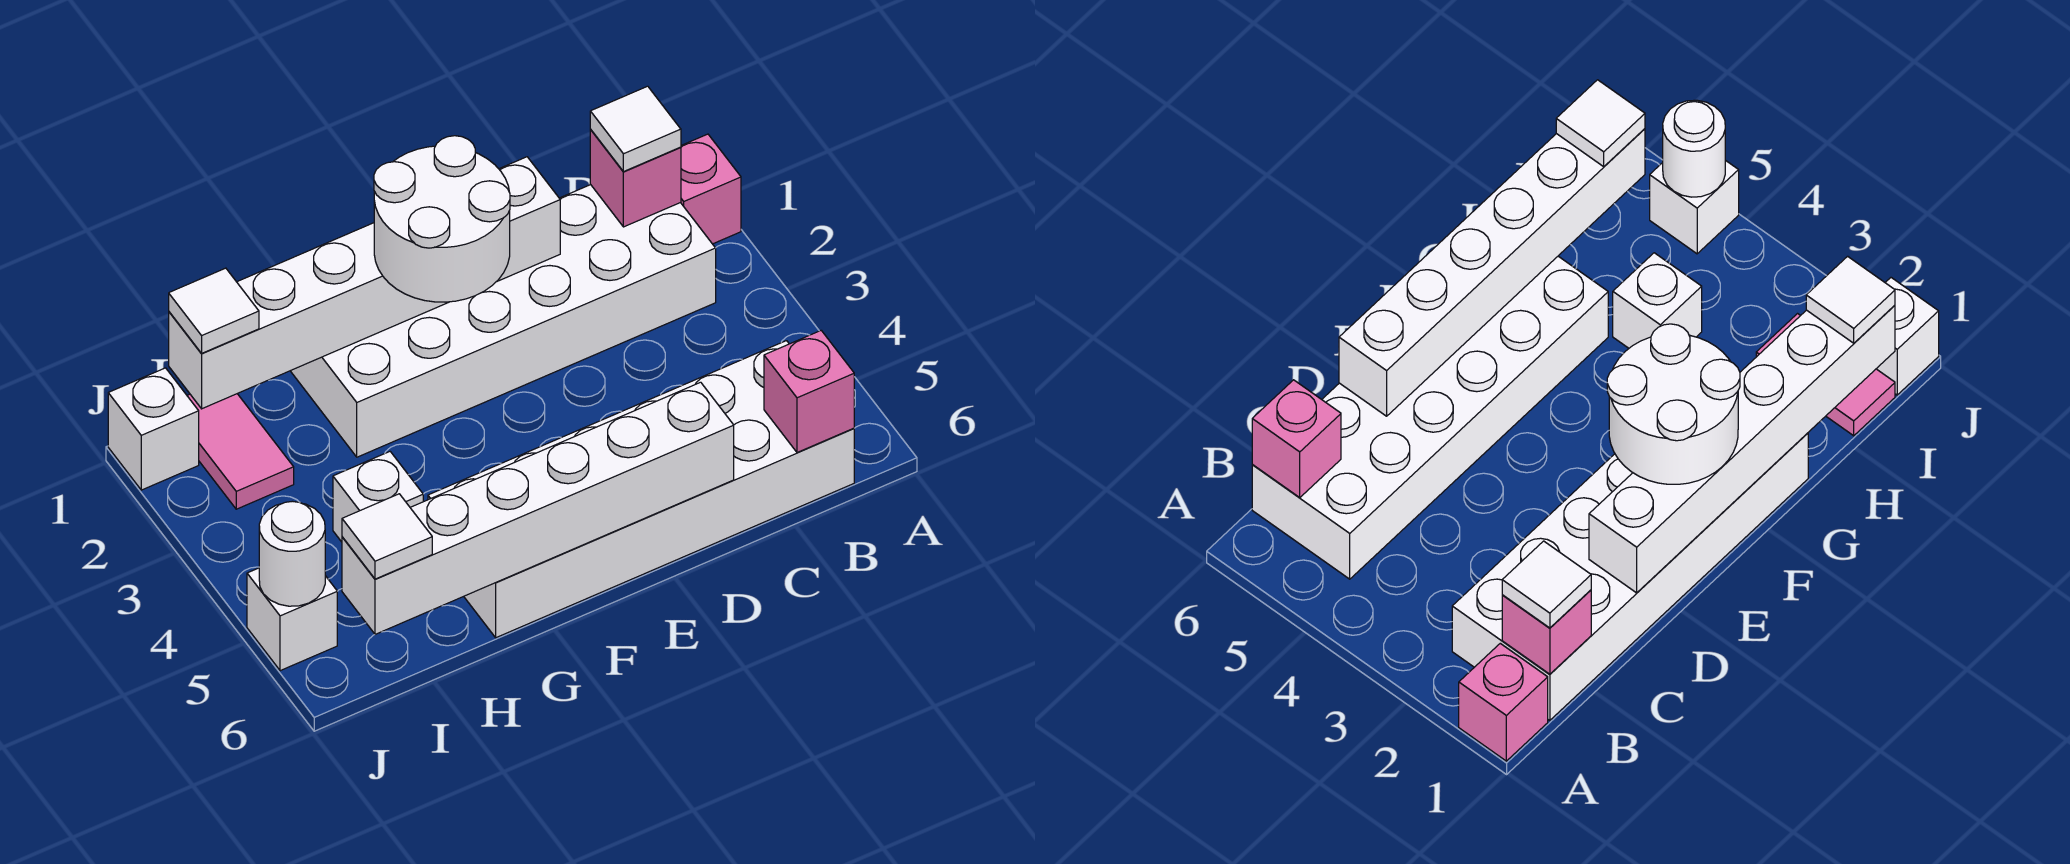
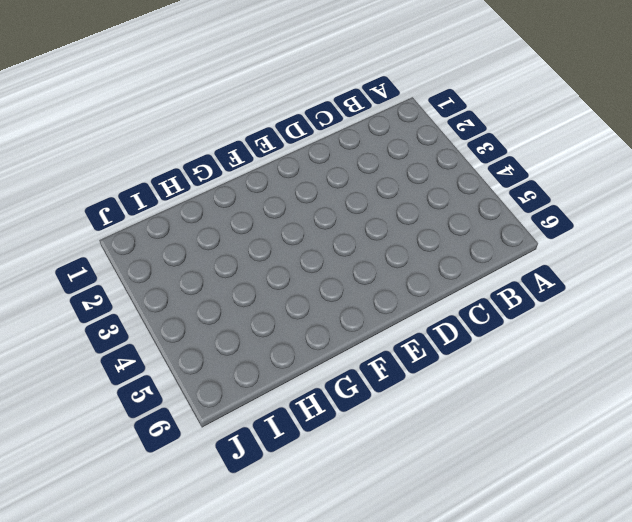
none -> pink 1x1 brick [681,134,741,244]
none -> white 2x6 brick [291,185,716,457]
none -> white 2x6 brick [428,341,854,638]

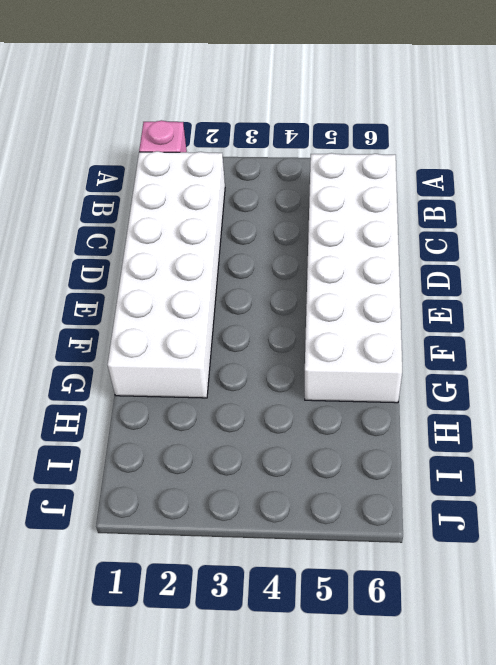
none -> white 1x1 brick [333,452,423,542]
none -> pink 1x2 tile [187,394,294,509]
none -> white 1x1 brick [108,368,199,490]

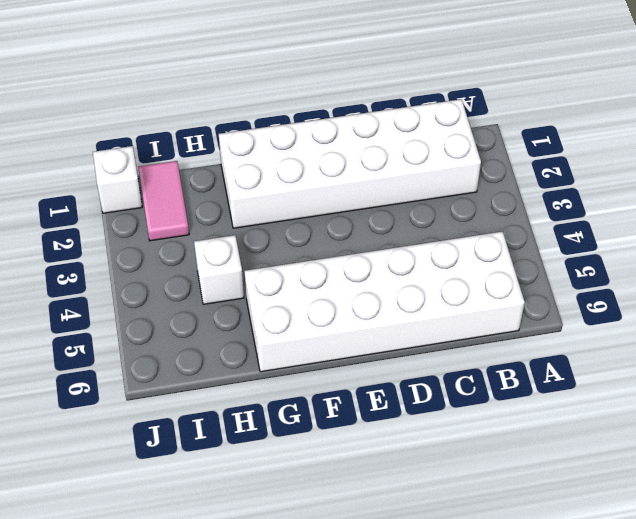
none -> pink 1x1 brick [681,134,741,244]
none -> white 1x1 brick [247,568,337,671]
none -> pink 1x1 brick [590,130,681,227]

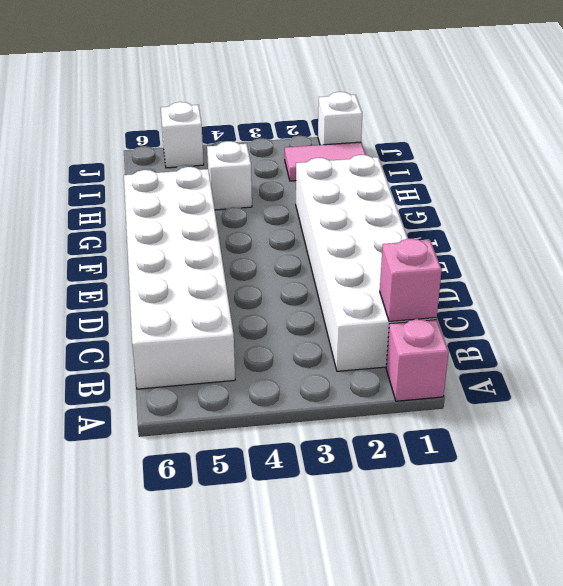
none -> pink 1x1 brick [764,331,854,452]
none -> white 1x6 brick [169,157,560,409]
none -> white 1x6 brick [342,382,734,634]

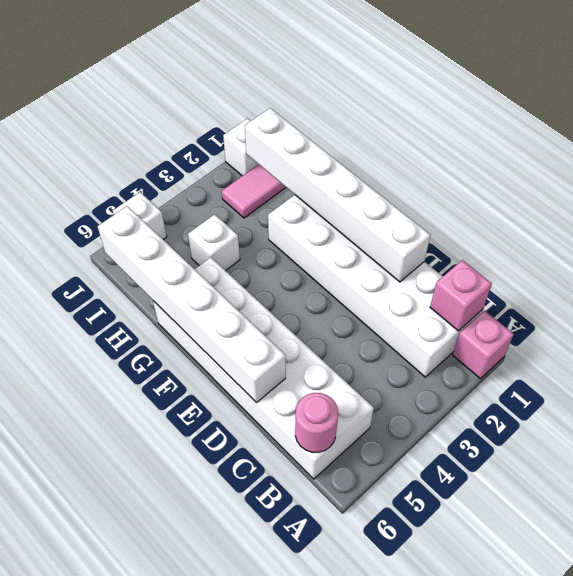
pink 1x1 round brick [295,393,338,452] -> pink 1x1 brick [764,331,854,452]
none -> white 1x1 round brick [259,501,325,606]
none -> white 1x1 tile [590,86,681,172]
none -> white 2x2 round brick [374,136,510,302]

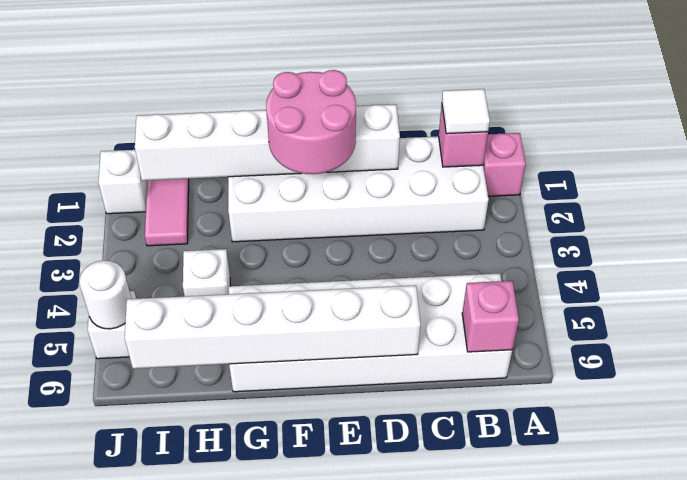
pink 2x2 round brick [266,70,356,174] -> white 2x2 round brick [374,136,510,302]
none -> white 1x1 tile [169,268,259,353]
none -> white 1x1 tile [342,494,432,579]

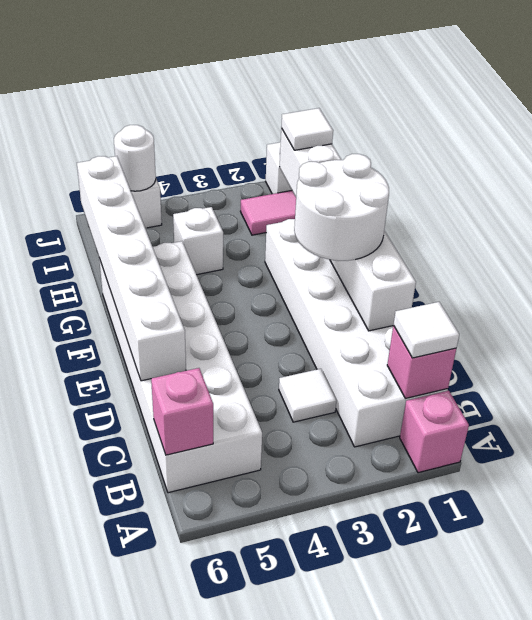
white 1x1 tile [279,369,336,422] -> white 1x1 tile moved to [342,494,432,579]

